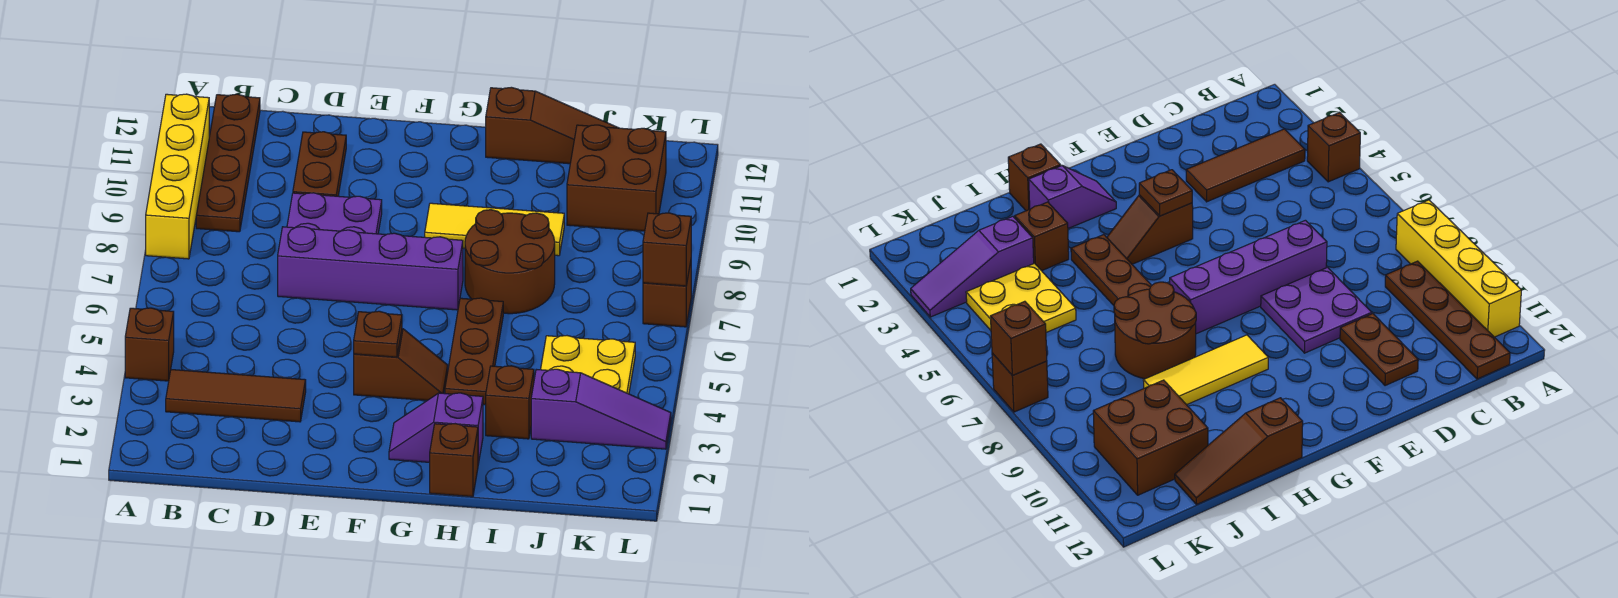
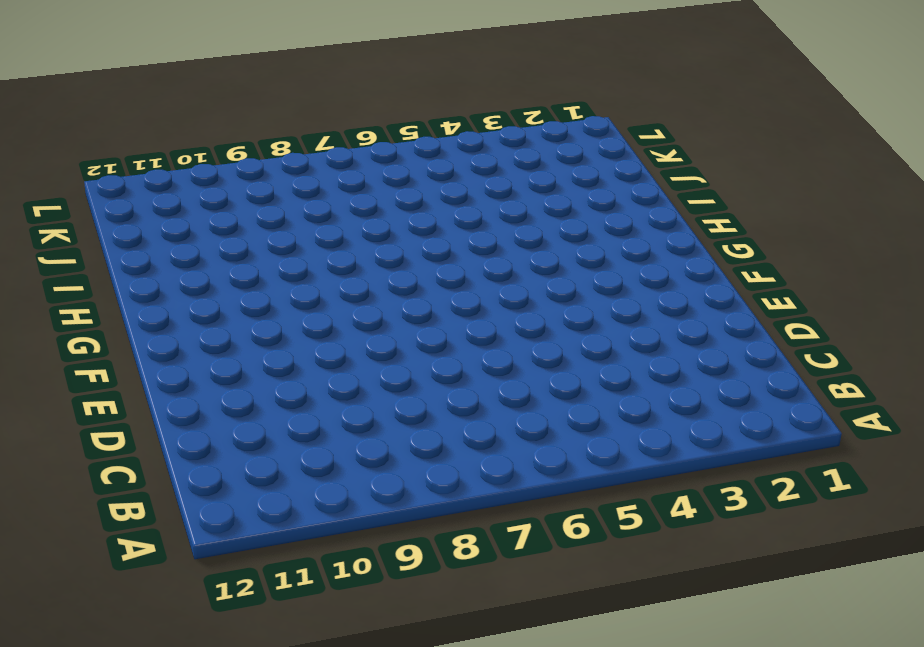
none -> brown 1x1 brick [125,308,174,381]
none -> yellow 1x4 brick [146,94,209,259]
none -> brown 1x3 tile [166,370,306,422]

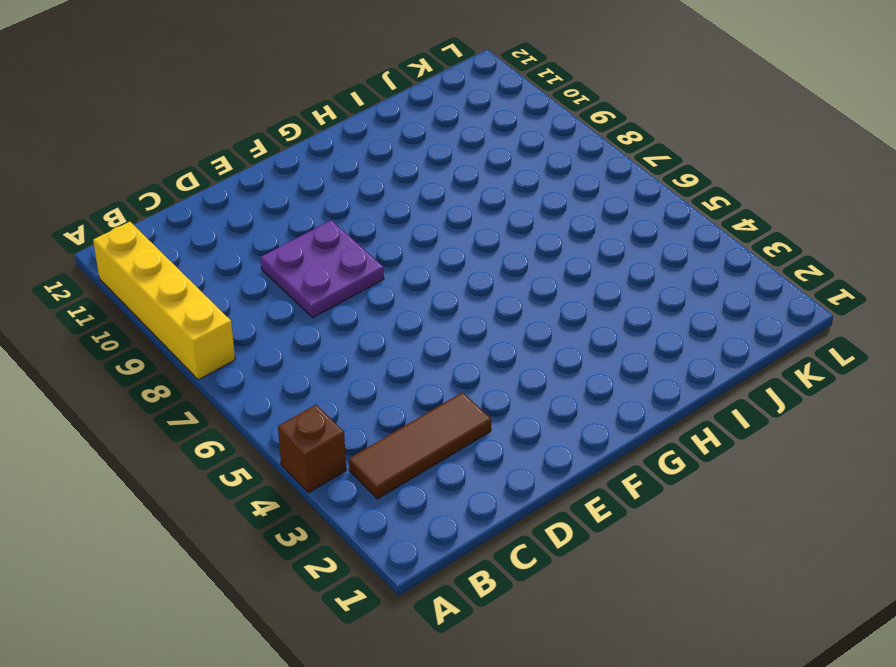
none -> brown 1x4 plate [196,94,260,232]
none -> purple 1x4 brick [278,227,463,310]
none -> brown 1x2 plate [293,132,346,196]

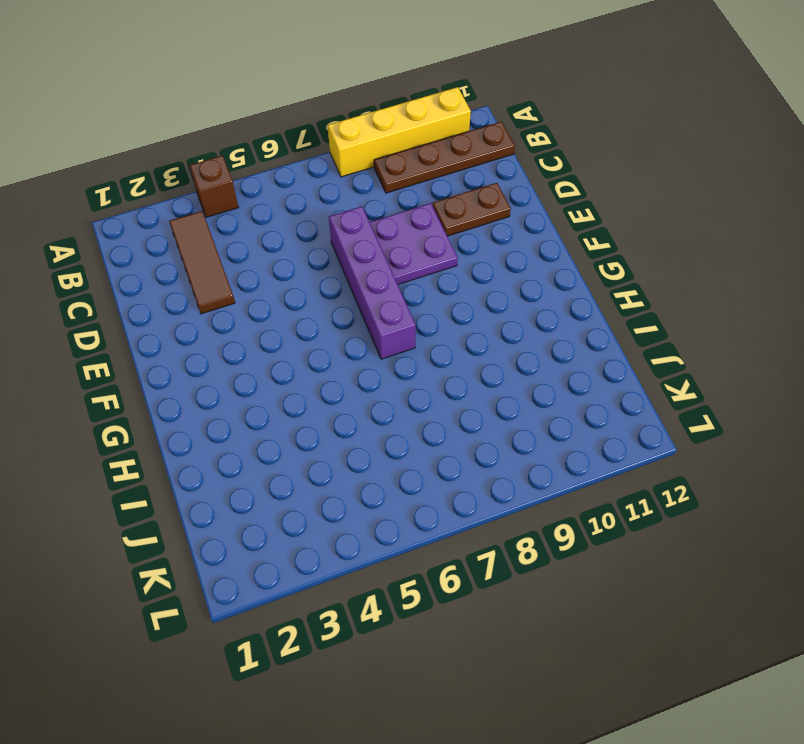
none -> brown 1x2 slope [354,329,448,400]
none -> purple 1x2 slope [389,393,483,464]
none -> yellow 1x3 tile [425,203,564,256]

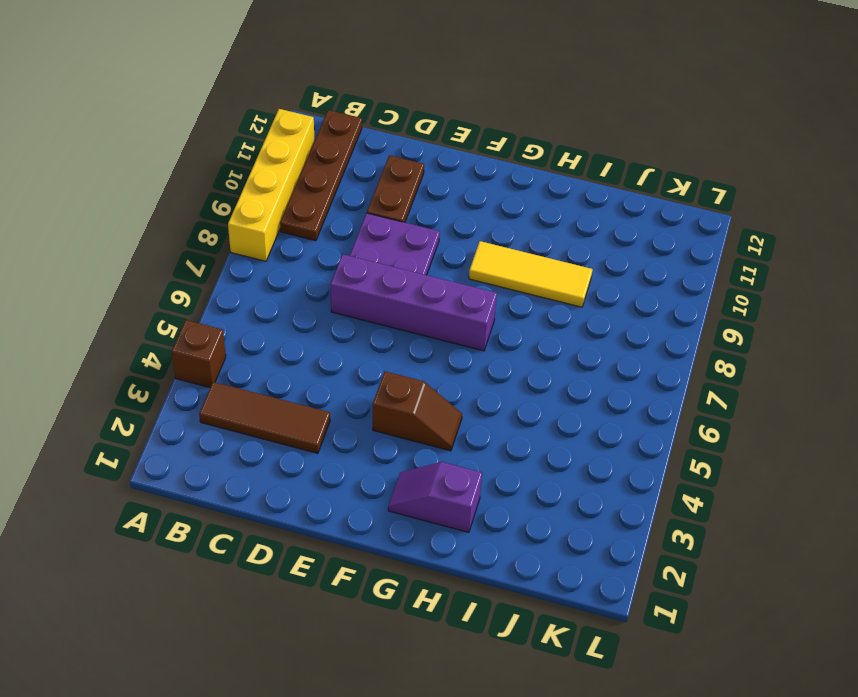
none -> brown 1x1 brick [430,424,478,497]
none -> brown 1x3 plate [445,298,503,405]
none -> brown 2x2 round brick [465,210,555,314]

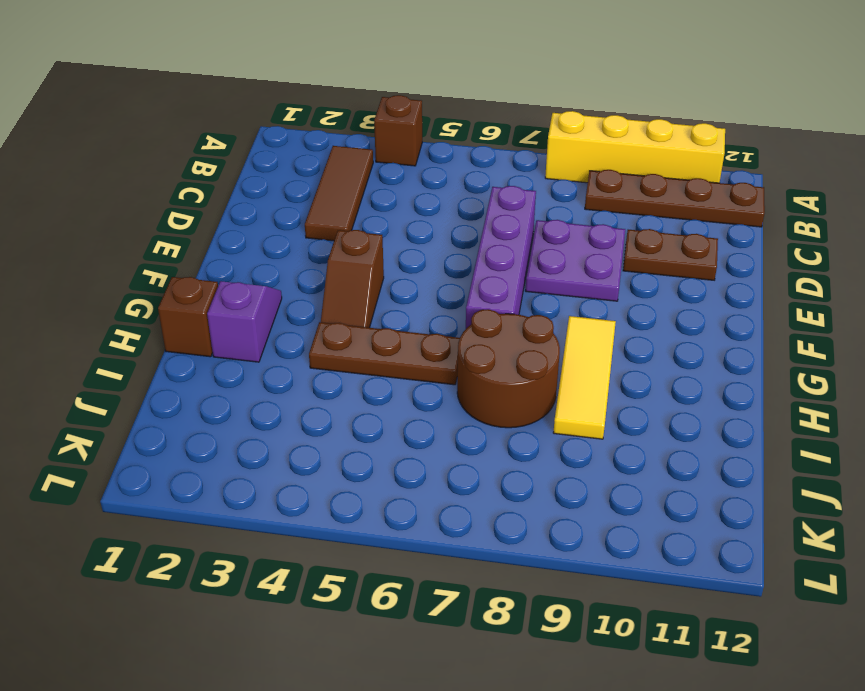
none -> brown 1x3 slope [486,87,618,164]
none -> brown 1x1 brick [486,366,534,439]
none -> purple 1x3 slope [531,369,671,449]

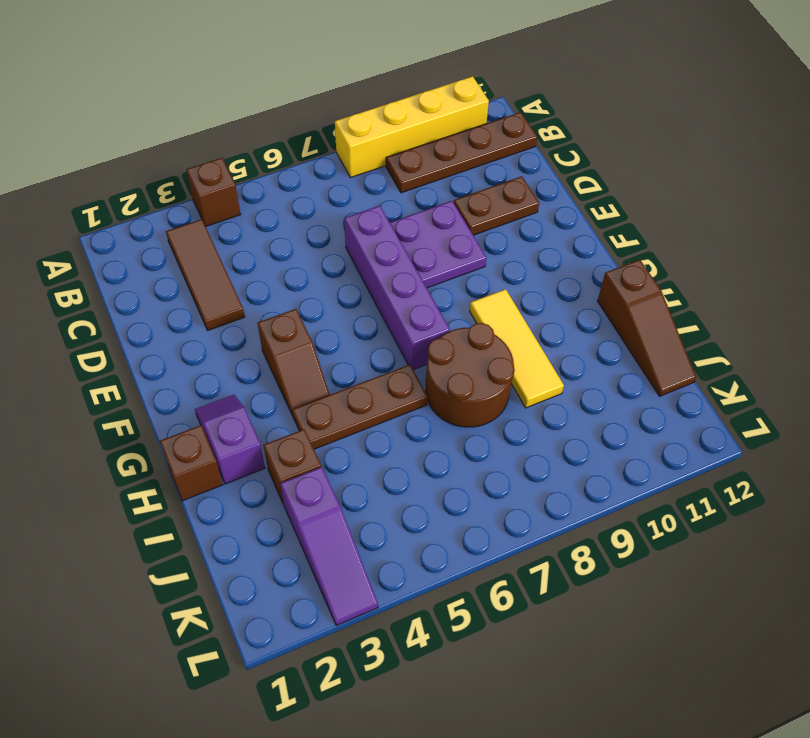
none -> yellow 2x2 plate [541,336,635,394]
none -> brown 2x2 brick [567,125,666,231]
none -> brown 1x1 brick [643,262,691,327]

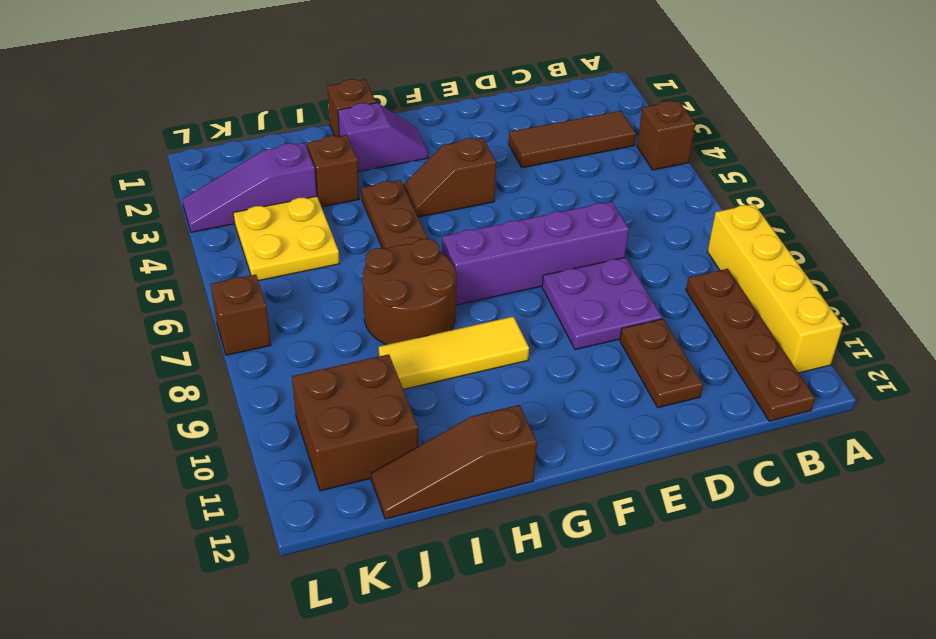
none -> brown 1x1 plate [354,311,402,357]
none -> brown 1x1 brick [643,213,691,286]

